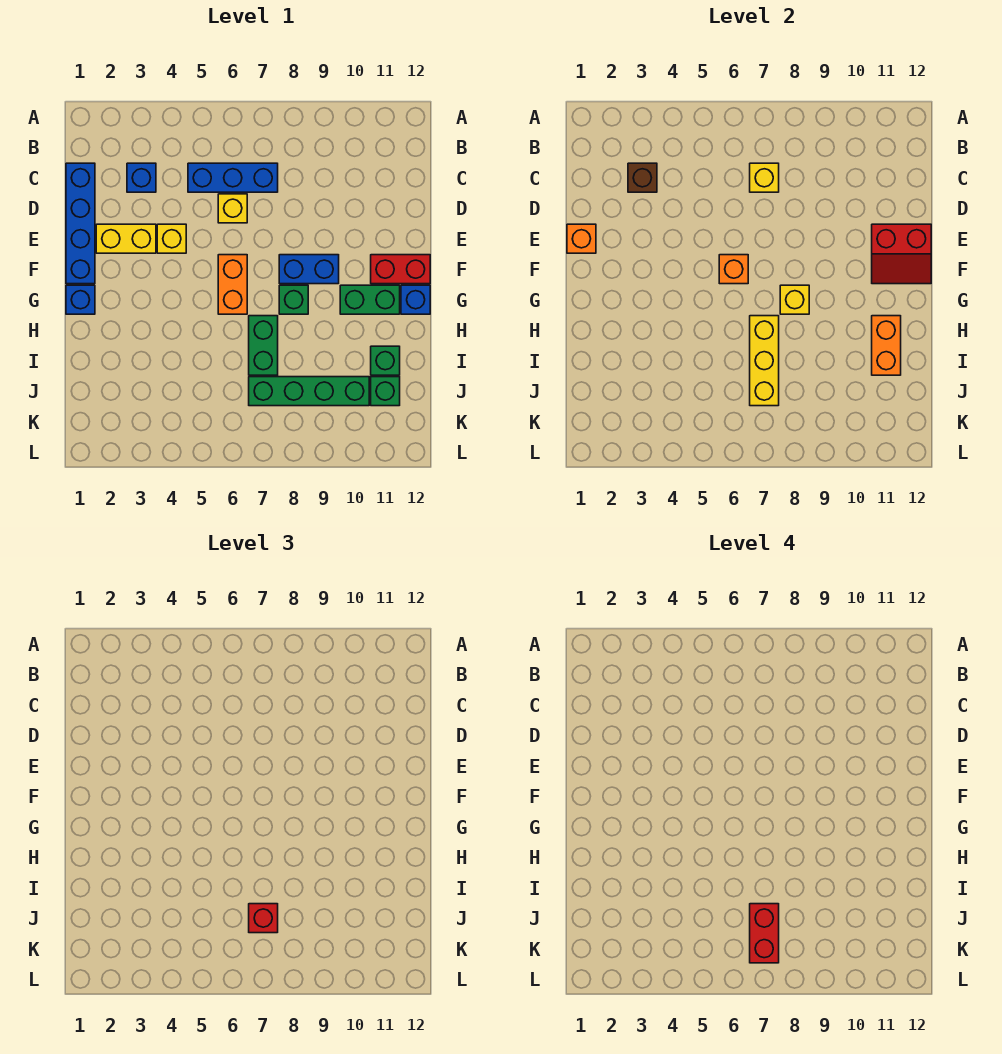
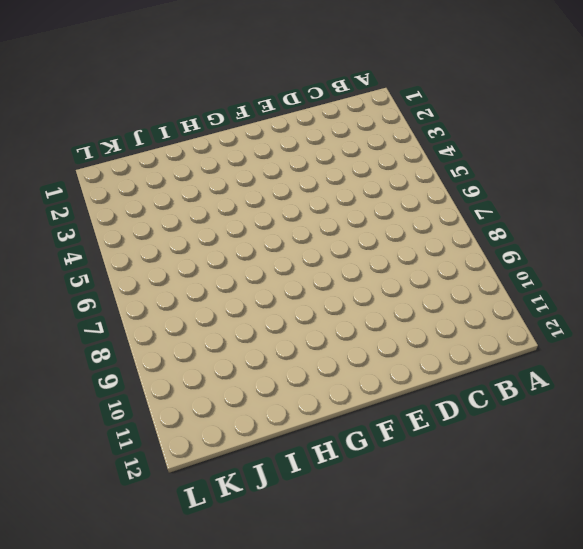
none -> blue 1x4 brick [66,163,95,284]
none -> blue 1x1 brick [127,163,156,192]
none -> blue 1x3 brick [188,163,278,192]

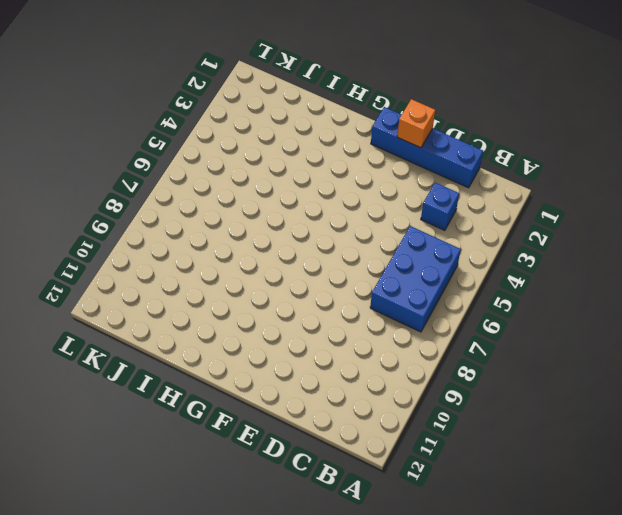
blue 2x3 brick [370,226,461,332] -> blue 1x3 brick [188,163,278,192]
none -> yellow 1x1 brick [218,194,247,223]
none -> yellow 1x2 brick [96,224,156,253]
none -> yellow 1x1 brick [157,224,186,253]

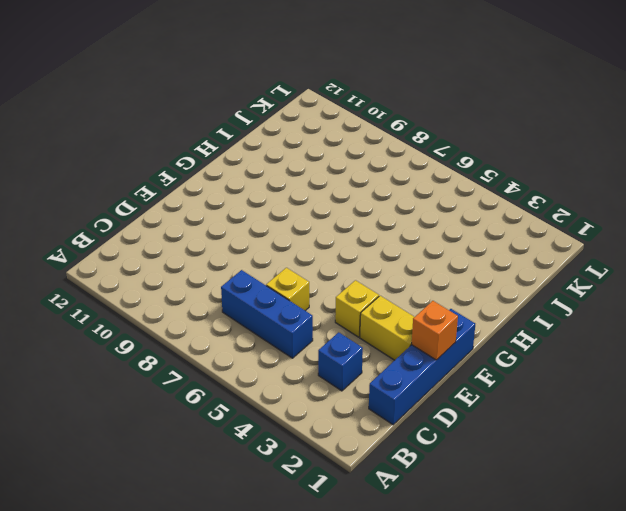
none -> orange 1x2 brick [218,255,247,314]
none -> blue 1x2 brick [279,255,339,284]
none -> red 1x2 brick [371,255,430,284]

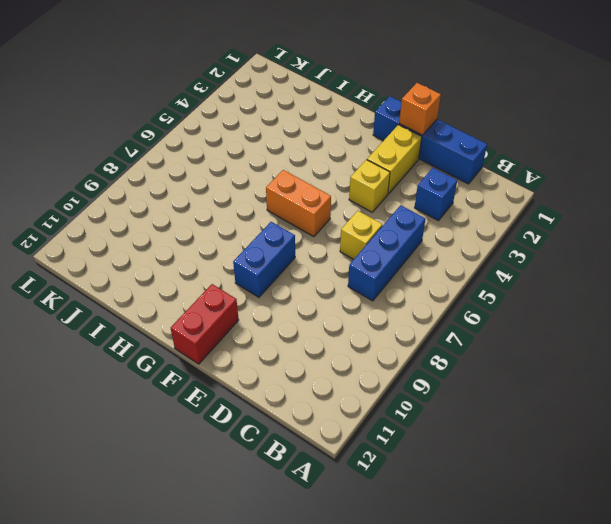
none -> blue 1x1 brick [66,285,95,314]
none -> green 1x1 brick [279,285,308,314]
none -> green 1x2 brick [340,285,400,314]

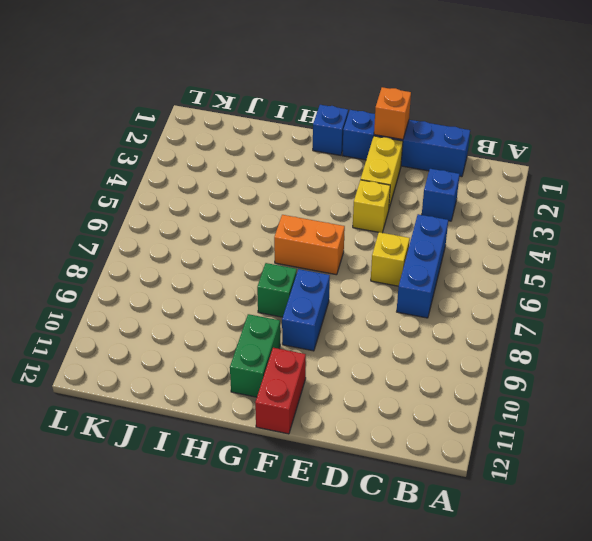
none -> blue 1x1 brick [401,285,430,314]
none -> green 1x2 brick [249,316,278,375]
none -> green 1x1 brick [371,346,400,375]

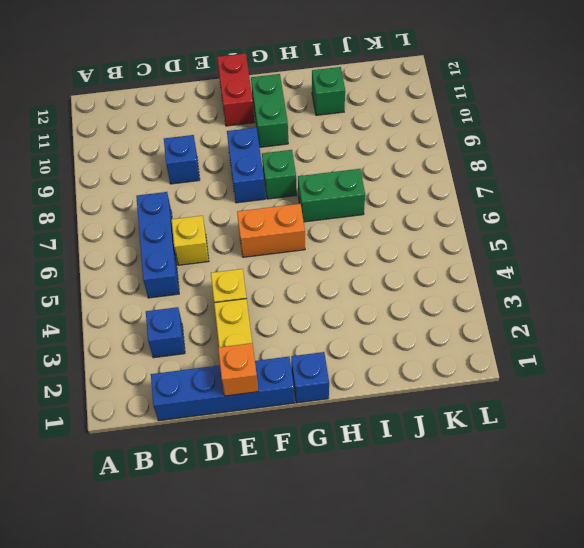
blue 1x1 brick [164,135,200,184] -> blue 1x1 brick moved to [401,285,430,314]
none -> green 1x4 brick [249,377,369,406]
none -> green 1x1 brick [371,377,400,406]
none -> brown 1x1 brick [628,163,657,192]

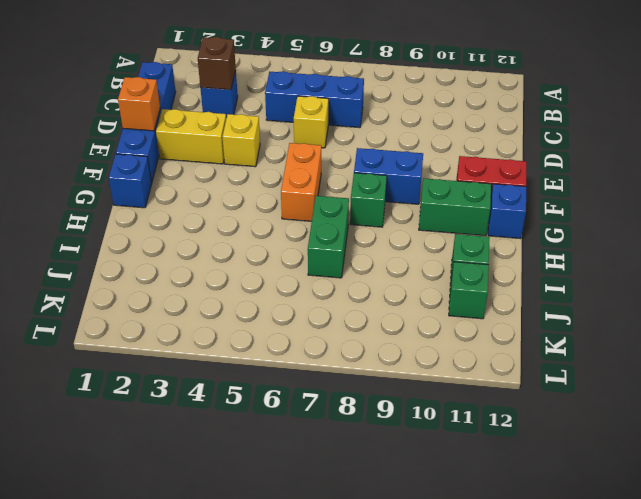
none -> green 1x4 brick [249,377,369,406]
none -> yellow 1x1 brick [750,163,779,192]
none -> red 2x2 slope [872,224,931,284]

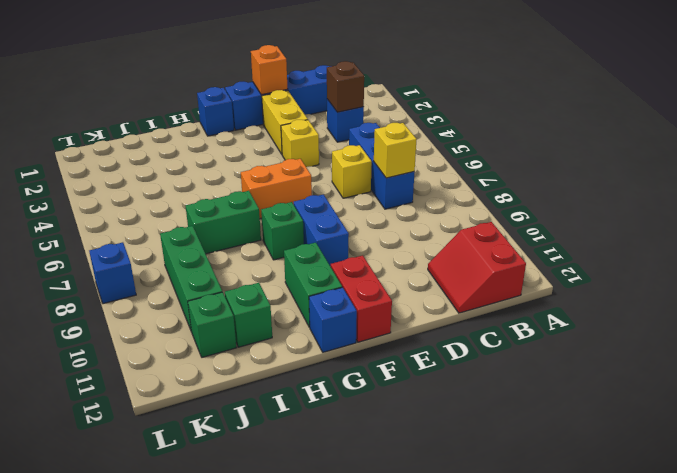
red 2x2 slope [428,222,526,313] -> red 2x2 slope moved to [872,224,931,284]
green 1x3 brick [160,226,222,332] -> green 1x4 brick [249,377,369,406]
blue 1x1 brick [89,242,136,304] -> none
none -> orange 1x1 brick [719,255,748,284]
none -> yellow 1x1 brick [780,285,809,314]
none -> yellow 1x3 brick [750,316,779,406]

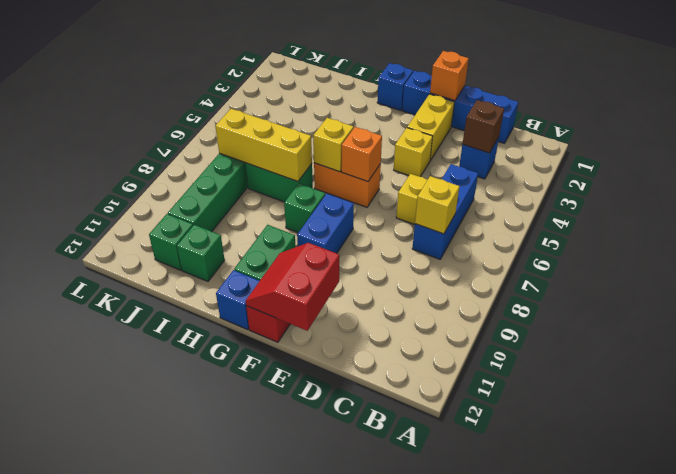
yellow 1x1 brick [313,118,354,172] -> yellow 1x1 brick moved to [780,285,809,314]
none -> orange 1x2 brick [872,316,901,375]
none -> red 1x1 brick [249,904,278,933]
none -> red 1x2 brick [750,904,779,963]

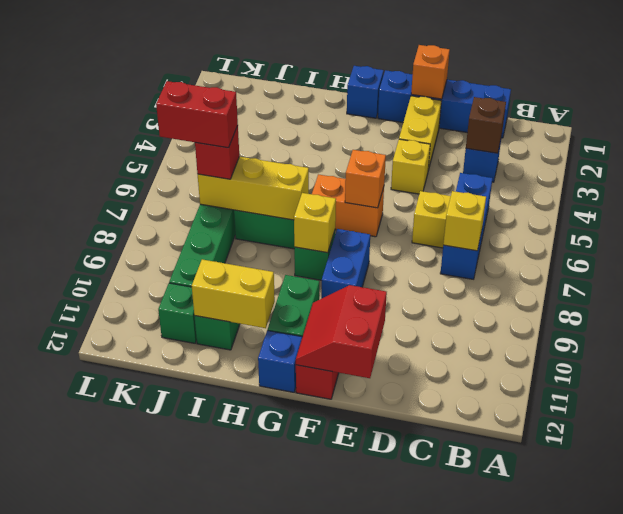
yellow 1x2 brick [192,259,275,328] -> orange 1x2 brick [872,316,901,375]

